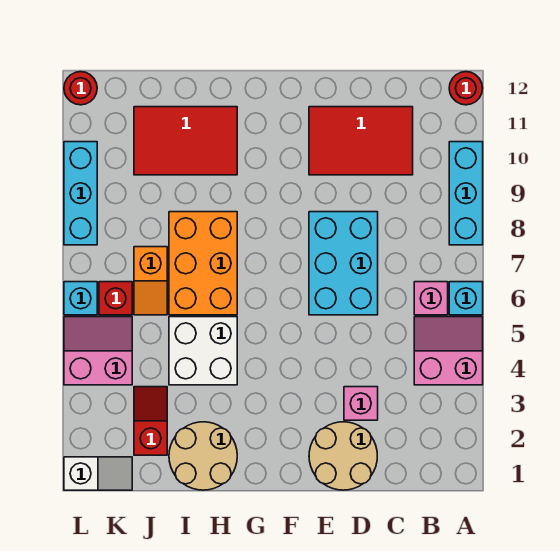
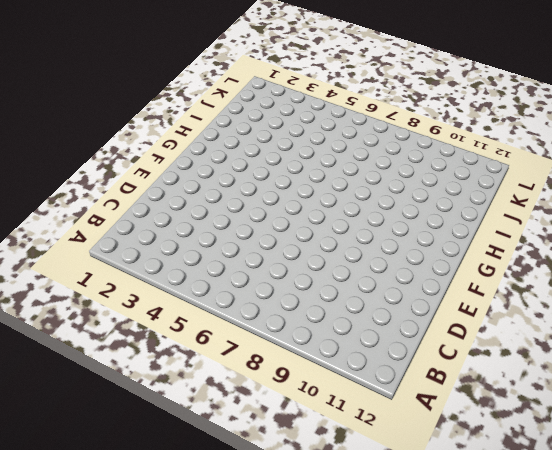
none -> pink 2x2 slope [414,317,483,385]
none -> cyan 1x1 brick [449,282,483,315]
none -> cyan 1x3 brick [449,142,483,245]

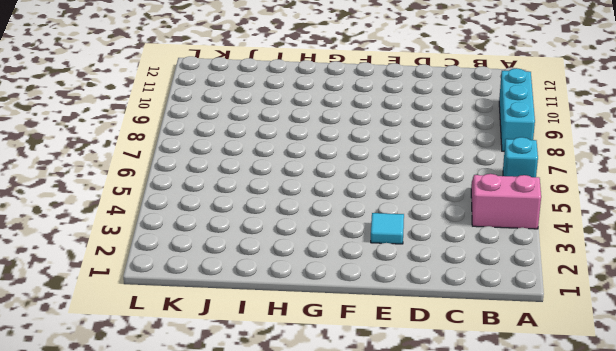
cyan 1x1 tile [371,213,404,244] -> none
none -> red 1x1 round brick [449,72,483,105]
none -> pink 1x1 brick [414,282,448,315]
none -> red 2x3 tile [309,107,413,175]

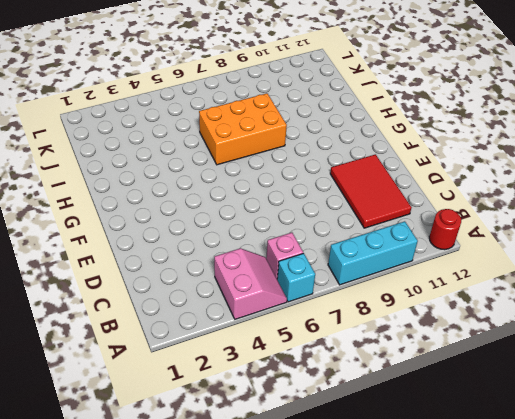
none -> tan 2x2 round brick [309,422,377,490]
none -> pink 1x1 brick [344,387,378,420]
none -> cyan 2x3 brick [309,212,378,315]

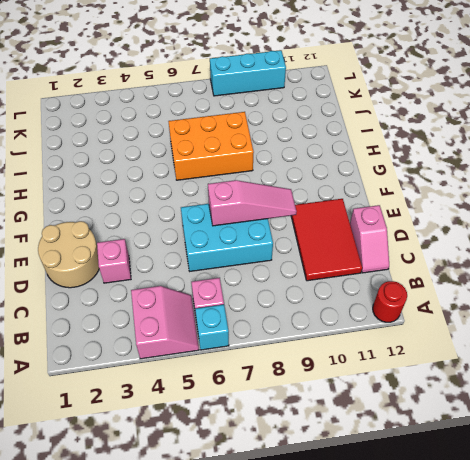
pink 1x2 slope [350,205,389,273] -> none
pink 1x3 slope [208,180,297,226] -> none
none -> cyan 1x3 brick [449,142,483,245]
none -> tan 2x2 round brick [169,422,237,490]
none -> white 2x2 brick [169,317,237,385]

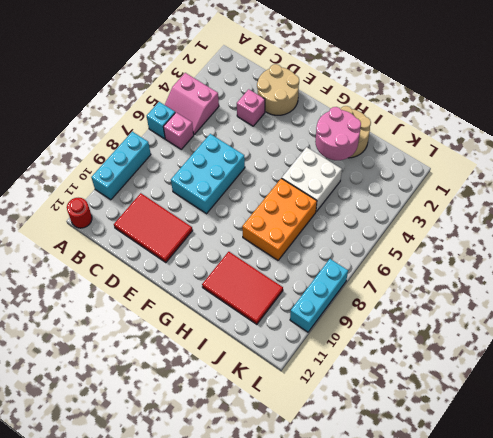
pink 2x2 round brick [315,107,361,160] -> none
none -> red 1x2 slope [134,387,167,455]
none -> orange 1x2 slope [134,247,167,315]
none -> white 1x2 slope [64,457,132,490]

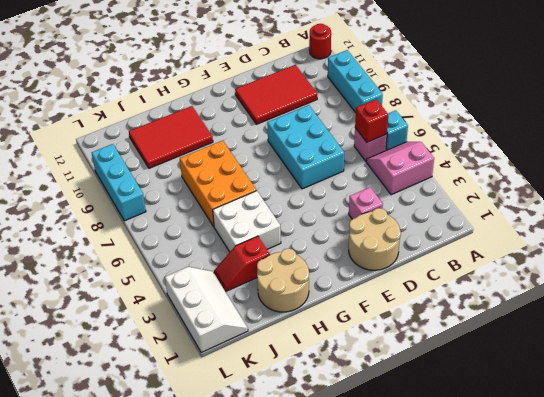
red 1x1 brick [355,99,388,142] -> red 1x1 brick moved to [99,282,132,315]
red 1x2 slope [214,236,270,292] -> red 1x2 slope turned to [134,387,167,455]
white 2x3 slope [165,267,248,352] -> white 1x2 slope [64,457,132,490]
none -> orange 1x2 slope [134,247,167,315]
none -> pink 2x2 slope [64,317,132,385]
none -> cyan 1x1 brick [64,282,97,315]

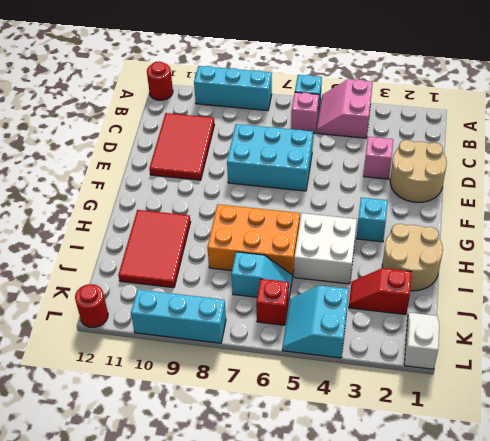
cyan 1x1 brick [356,198,388,242] -> cyan 1x1 brick moved to [64,282,97,315]
cyan 1x2 slope [231,252,292,297] -> orange 1x2 slope [134,247,167,315]
cyan 2x2 slope [282,286,349,358] -> pink 2x2 slope [64,317,132,385]

